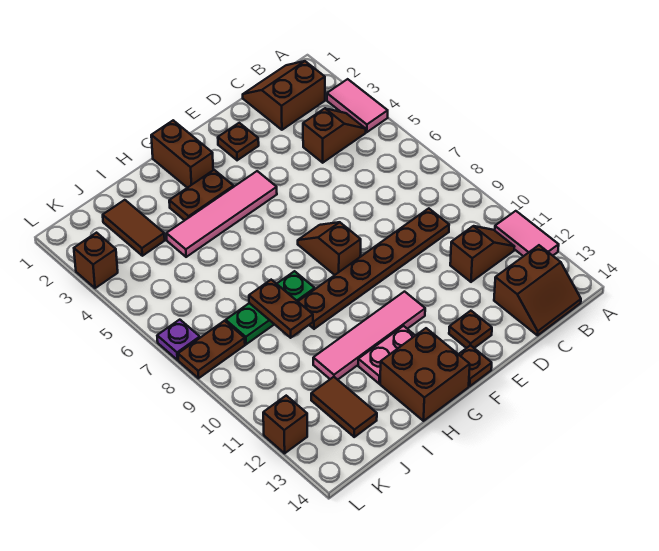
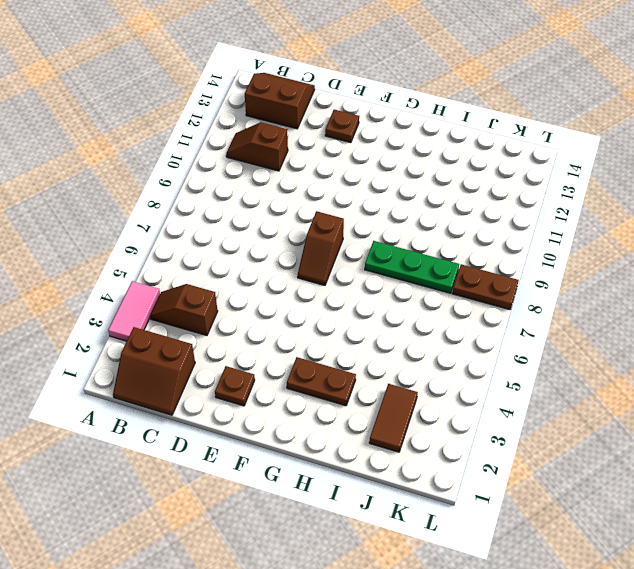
none -> pink 1x2 tile [495,211,559,256]
none -> brown 1x6 plate [298,208,449,329]
none -> pink 1x4 tile [166,171,277,257]

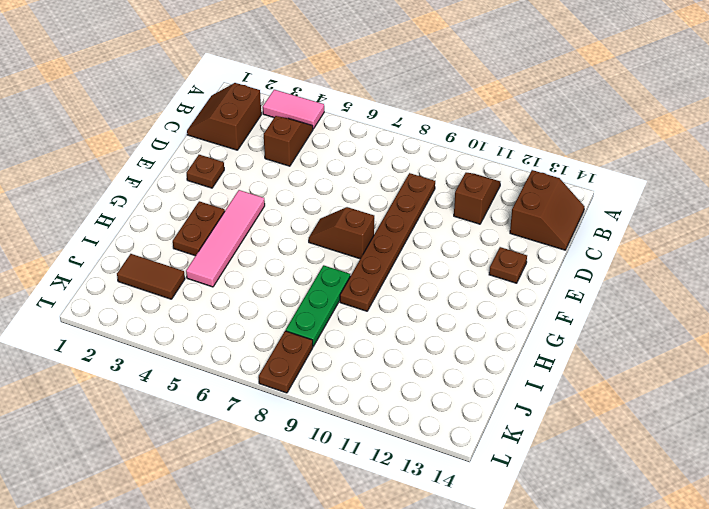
none -> pink 1x2 tile [495,211,559,256]
none -> pink 1x4 tile [313,292,425,380]
none -> brown 1x1 plate [459,345,492,386]

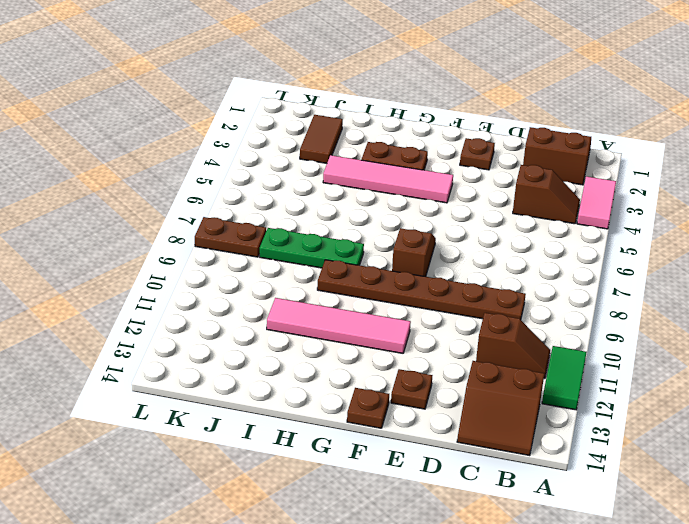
green 1x2 tile [542,346,587,410] -> pink 1x2 tile [495,211,559,256]
none -> brown 1x2 brick [151,120,213,188]
none -> pink 1x2 plate [358,326,415,384]
none -> brown 2x2 brick [380,328,470,421]

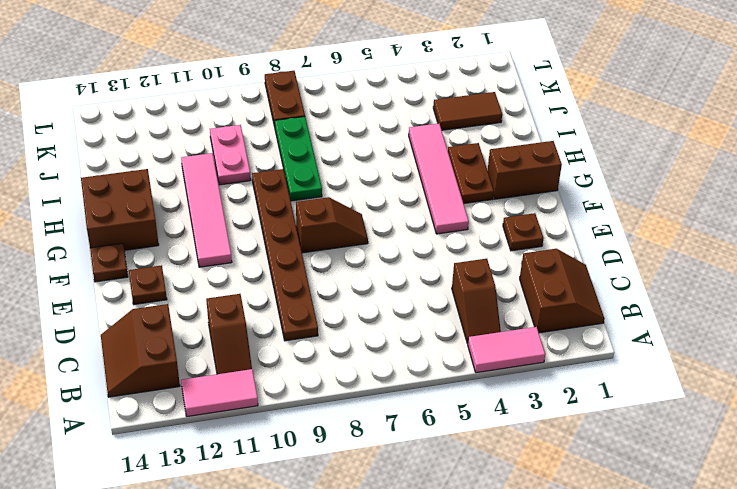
pink 1x2 plate [210,125,251,185] -> pink 1x2 plate moved to [358,326,415,384]
none -> brown 1x2 tile [311,377,377,437]
none -> brown 1x1 brick [74,233,118,288]
none -> purple 1x1 plate [157,320,200,360]

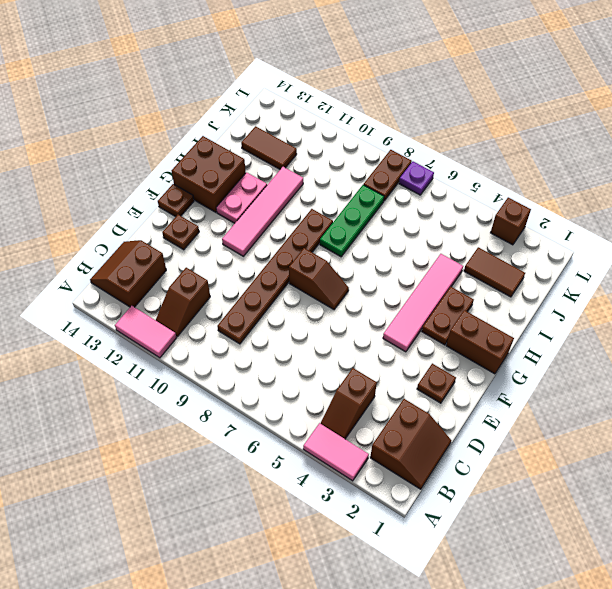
none -> brown 1x1 brick [263,396,307,453]
none -> brown 1x2 plate [249,280,313,338]

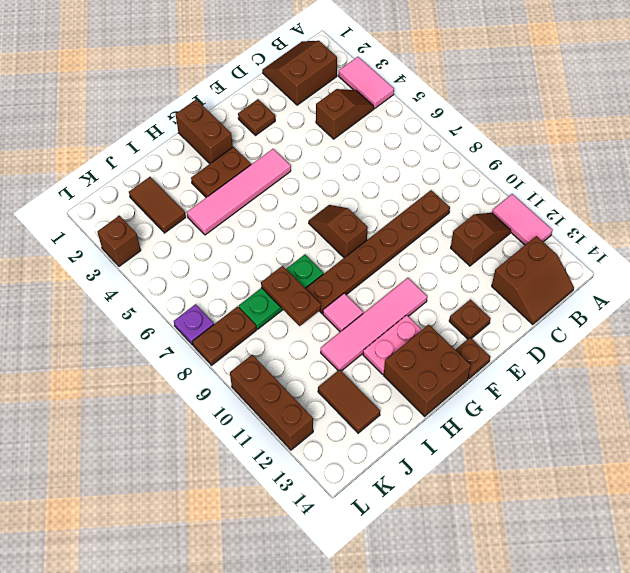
pink 1x1 tile [323,293,363,332] -> none
brown 1x3 brick [230,355,313,450] -> brown 1x1 brick [263,396,307,453]

